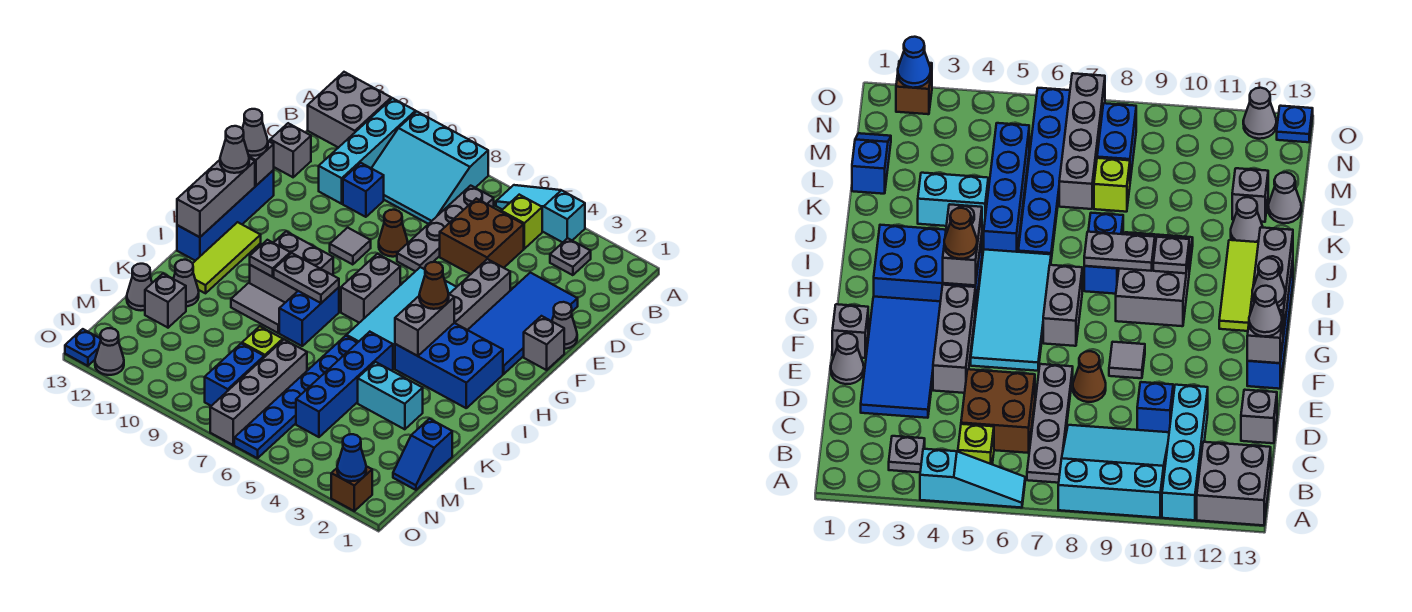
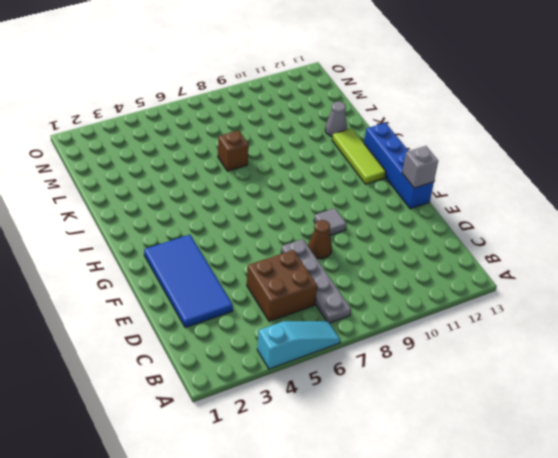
brown 1x1 brick [218,130,249,171] -> brown 1x1 brick moved to [331,466,372,511]
none -> cyan 3x3 slope [371,111,488,224]
none -> cyan 1x4 brick [319,98,416,204]
none -> grey 2x2 brick [308,72,391,148]
none -> grey 1x1 plate [550,238,591,275]

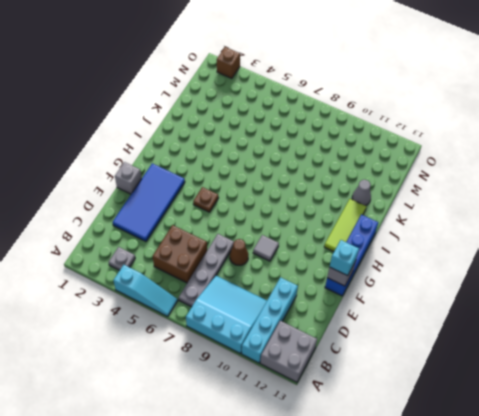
cyan 1x1 brick [330,240,359,276] -> grey 1x1 cone [242,109,268,156]
brown 1x1 plate [193,187,219,212] -> cyan 2x4 tile [346,267,456,369]
none -> lime 1x1 brick [501,195,542,249]
none -> blue 1x1 brick [343,163,384,217]
none -> grey 1x1 brick [270,123,311,177]
none -> grey 1x1 cone [552,302,577,349]

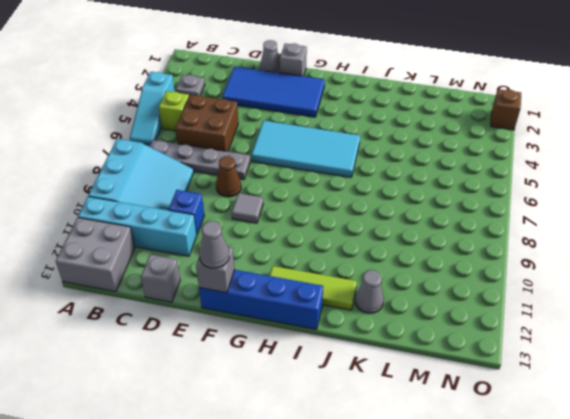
none -> grey 1x3 brick [450,259,510,330]
none -> grey 1x2 brick [341,254,400,323]
none -> blue 2x3 brick [395,323,503,408]
none -> grey 2x2 brick [250,231,333,303]

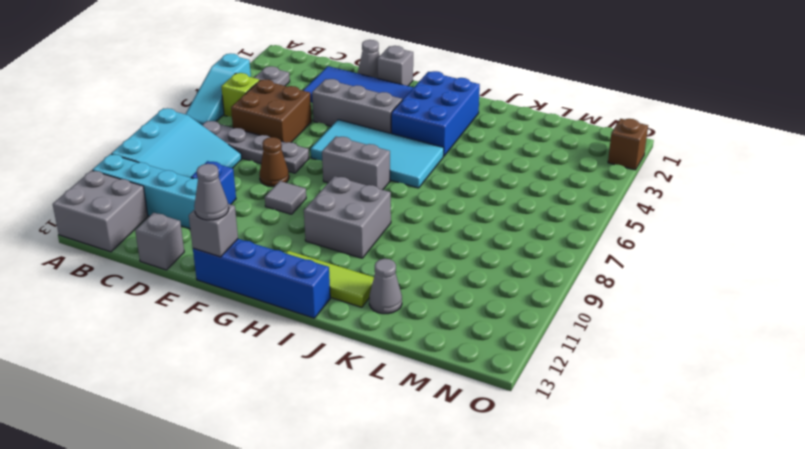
none -> blue 1x2 brick [279,287,339,346]
none -> blue 1x4 brick [296,332,393,437]
none -> blue 1x6 plate [234,336,358,458]
none -> grey 1x2 tile [231,283,285,333]

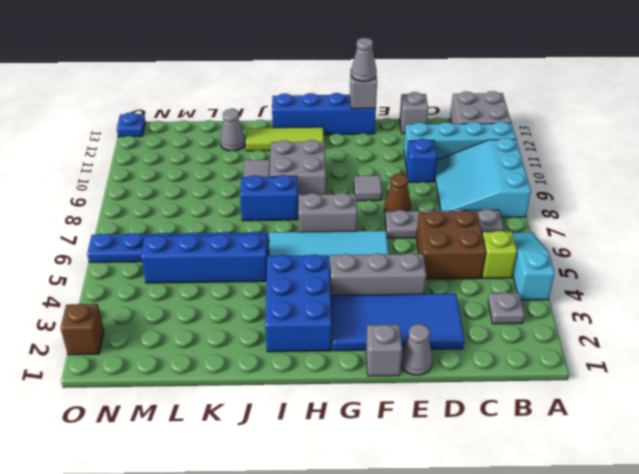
none -> cyan 1x2 brick [358,362,423,429]
none -> blue 1x2 slope [393,419,452,490]
none -> grey 1x4 brick [210,340,307,445]
none -> lime 1x1 brick [242,326,283,357]

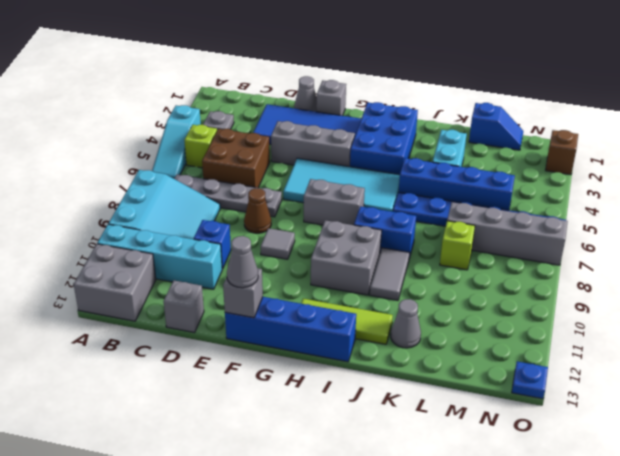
none -> grey 1x1 brick [145,274,186,328]
none -> grey 1x1 cone [127,264,152,310]
none -> blue 1x2 brick [205,343,264,406]
none -> grey 1x1 cone [95,328,124,375]

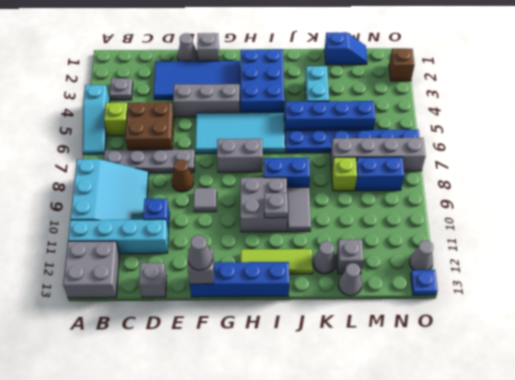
none -> grey 1x3 brick [177,158,255,237]
none -> grey 1x2 brick [395,294,454,356]
none -> grey 1x2 plate [274,253,339,303]
none -> blue 1x1 cone [337,434,366,481]

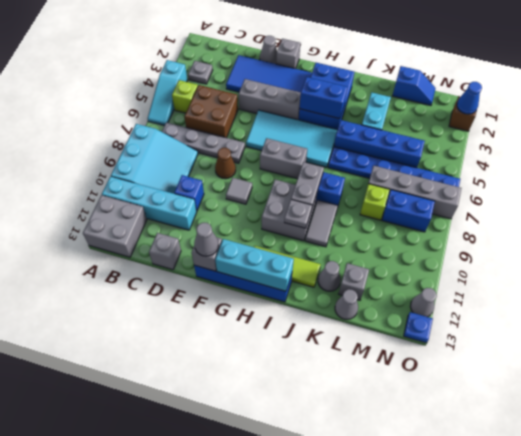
cyan 1x3 brick [215,239,294,291] -> grey 1x3 brick [177,158,255,237]
blue 1x2 brick [299,77,348,119] -> grey 1x2 brick [395,294,454,356]
none -> grey 1x1 cone [220,126,249,173]
none -> brown 1x1 cone [419,262,449,309]

